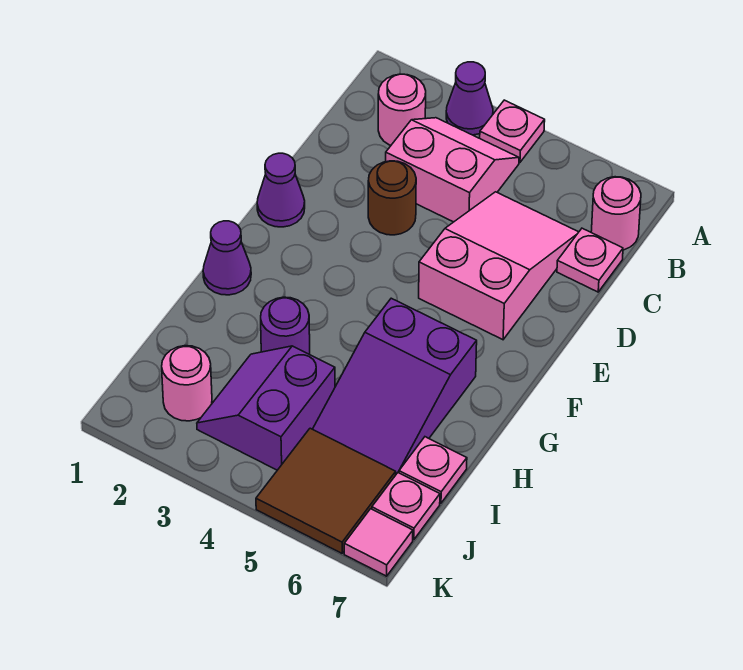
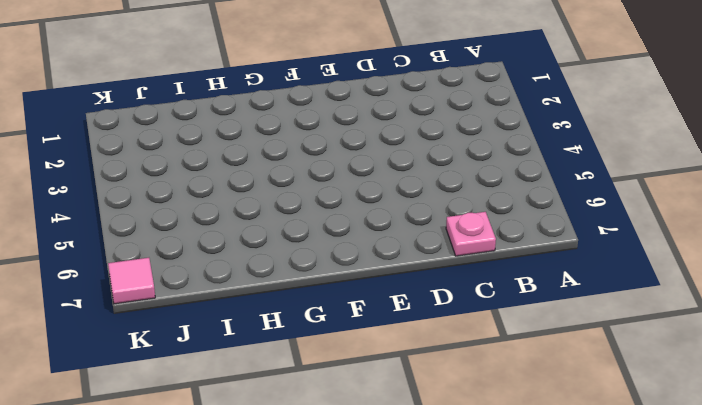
none -> purple 1x1 cone [446,62,493,135]
none -> pink 1x1 plate [480,100,545,162]
none -> pink 1x1 round brick [378,74,426,145]

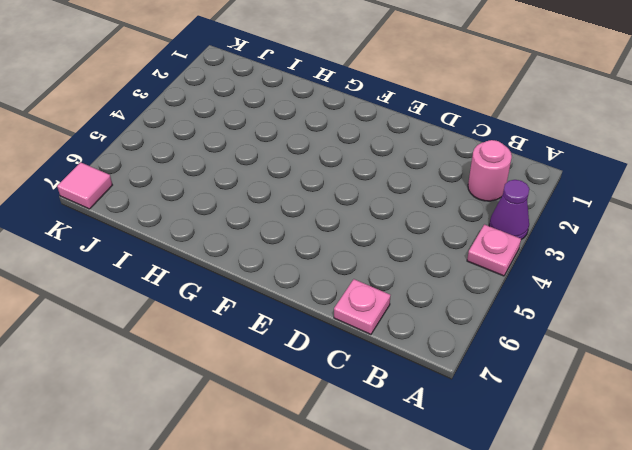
none -> pink 2x2 slope [386,118,519,222]
none -> pink 1x1 round brick [591,177,641,250]
none -> pink 2x3 slope [419,192,578,340]

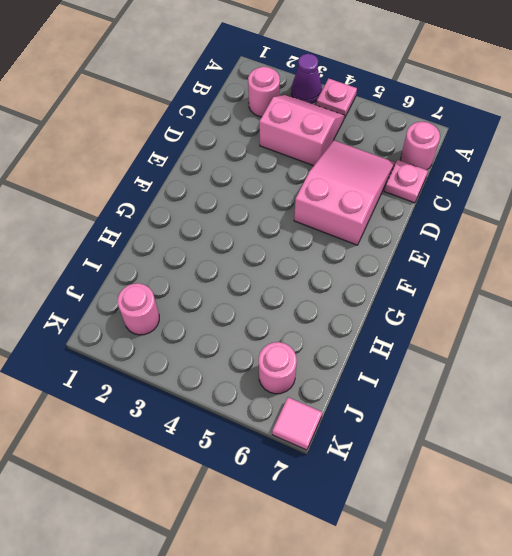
pink 1x1 round brick [259,342,297,394] -> brown 2x2 tile [256,428,396,553]
none -> brown 1x1 round brick [368,161,416,235]
none -> purple 1x1 cone [257,153,305,227]
none -> purple 1x1 cone [203,221,251,295]

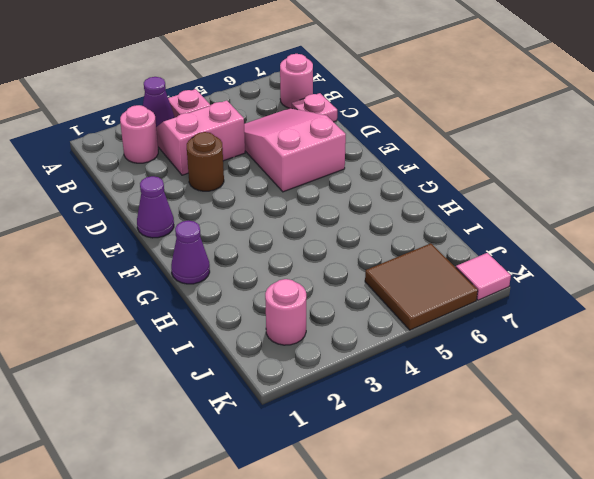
none -> purple 2x3 slope [313,298,477,474]
none -> purple 1x1 round brick [261,297,310,354]
none -> purple 2x2 slope [197,346,335,470]

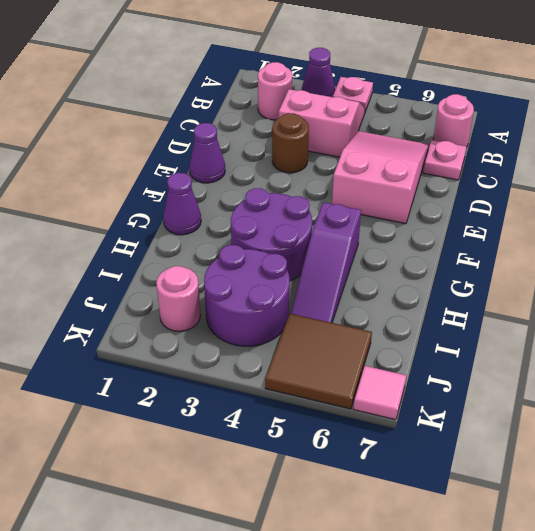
purple 2x2 round brick [231,188,312,281] -> purple 1x1 round brick [261,297,310,354]
purple 1x3 slope [291,202,361,323] -> purple 2x3 slope [313,298,477,474]
purple 2x2 round brick [204,245,290,346] -> purple 2x2 slope [197,346,335,470]
none -> pink 1x1 plate [399,437,467,503]
none -> pink 1x1 plate [372,473,440,540]

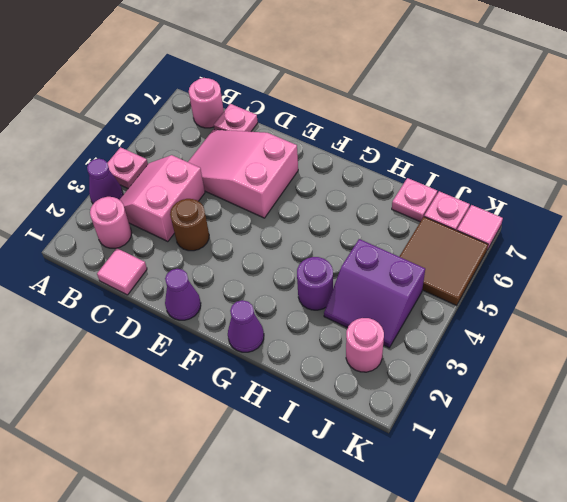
pink 1x1 tile [97,248,147,295] -> none
none -> purple 2x3 slope [313,298,477,474]

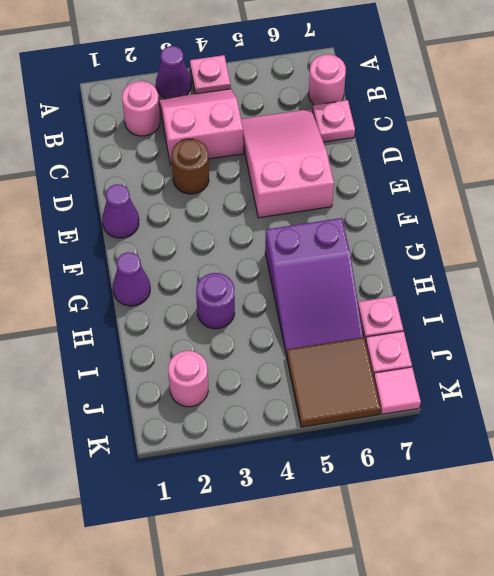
none -> purple 2x2 slope [197,346,335,470]

